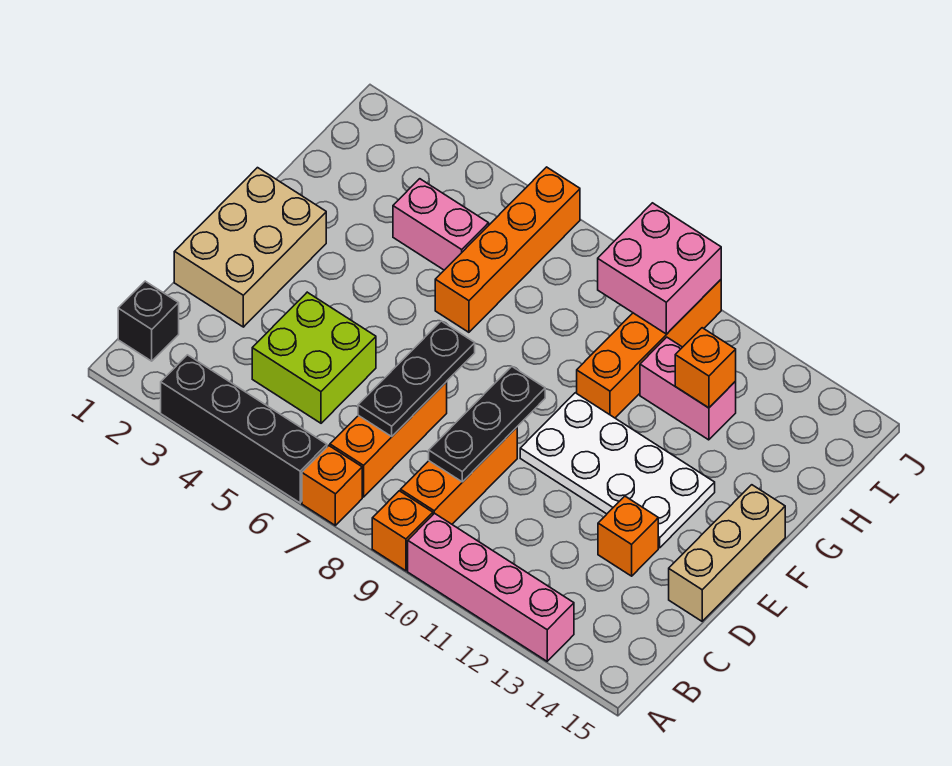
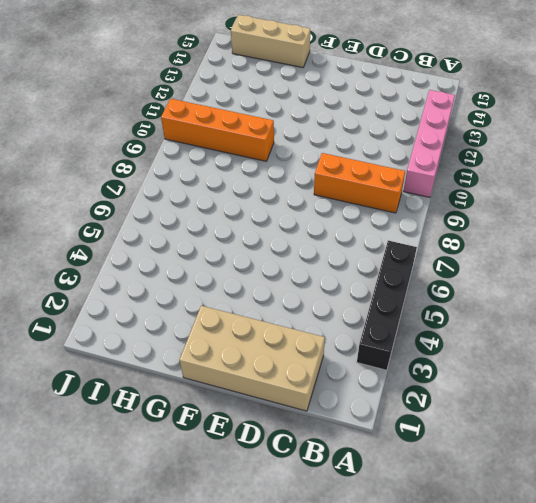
tan 2x4 brick [179,306,325,411] -> tan 2x3 brick [174,168,326,327]
tan 1x3 brick [231,15,310,68] -> tan 1x3 brick moved to [669,485,785,621]
none -> orange 1x1 brick [302,446,362,525]
none -> orange 1x1 brick [372,491,433,571]
none -> black 1x1 brick [118,281,179,361]

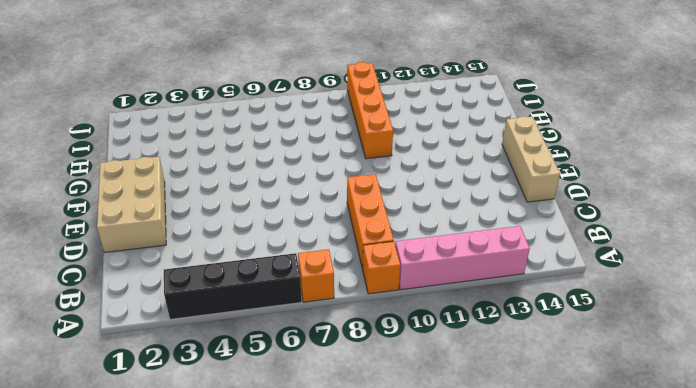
none -> black 1x1 brick [118,281,179,361]
none -> orange 1x3 brick [330,382,447,497]
none -> lime 2x2 brick [252,292,376,423]

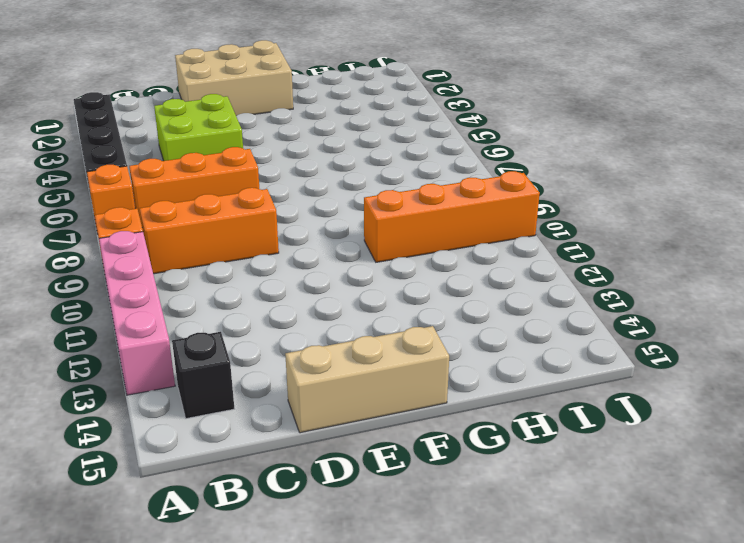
black 1x1 brick [172,332,235,419] -> black 1x1 brick moved to [118,281,179,361]
none -> orange 1x1 brick [598,496,658,576]
none -> white 2x4 plate [520,393,715,548]
none -> orange 1x4 brick [435,167,580,332]

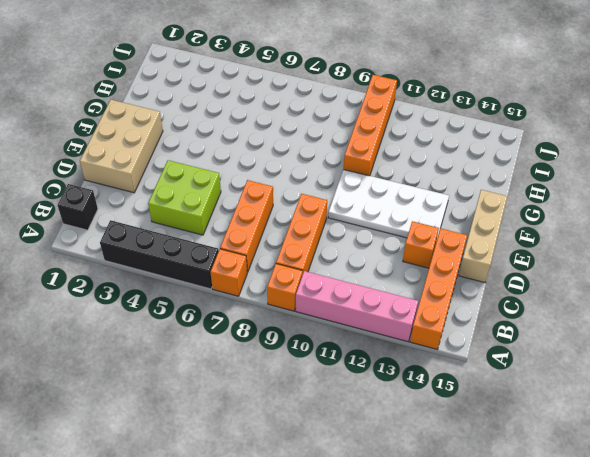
orange 1x4 brick [410,228,467,350] -> orange 1x4 brick moved to [435,167,580,332]
none -> pink 1x2 brick [393,179,489,270]
none -> pink 1x2 brick [640,337,736,440]
none -> black 1x3 plate [358,321,475,436]

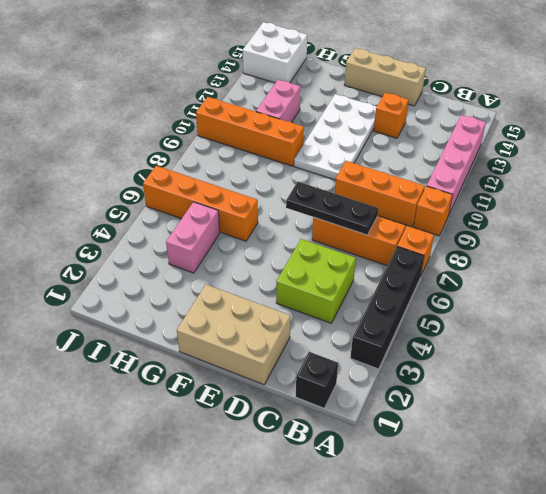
white 2x2 brick [243,22,307,83] -> none
none -> black 1x3 plate [429,367,545,482]
none -> orange 1x1 brick [675,328,736,408]
none -> pink 2x2 brick [598,203,721,334]

